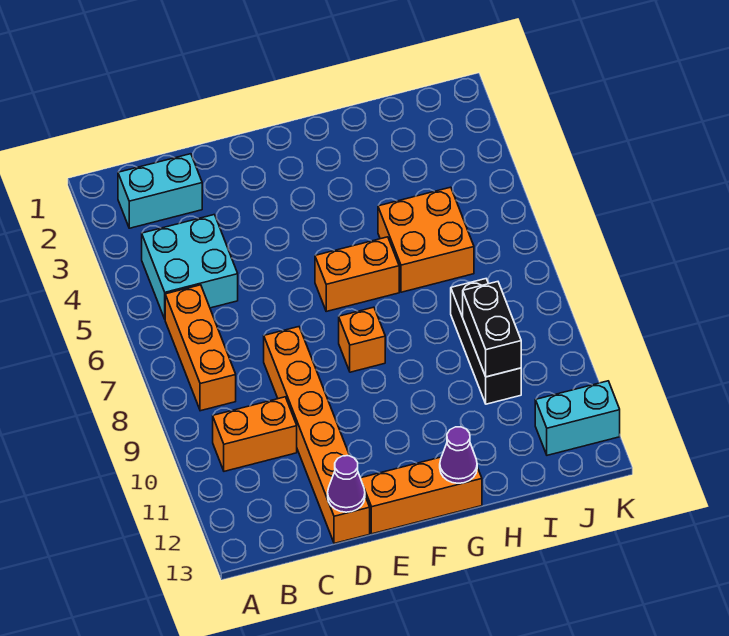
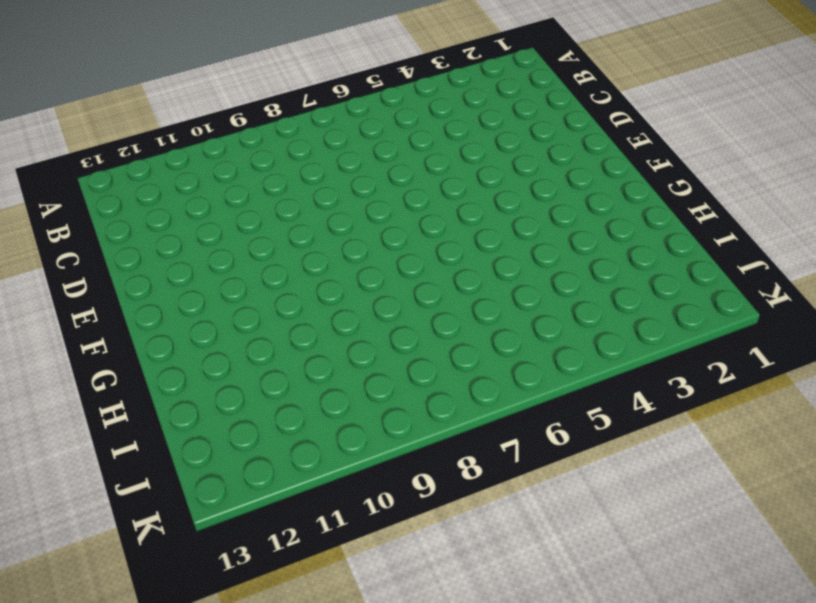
none -> cyan 1x2 brick [118,154,202,228]
none -> cyan 2x2 brick [142,215,238,319]
none -> orange 1x3 brick [165,285,236,411]

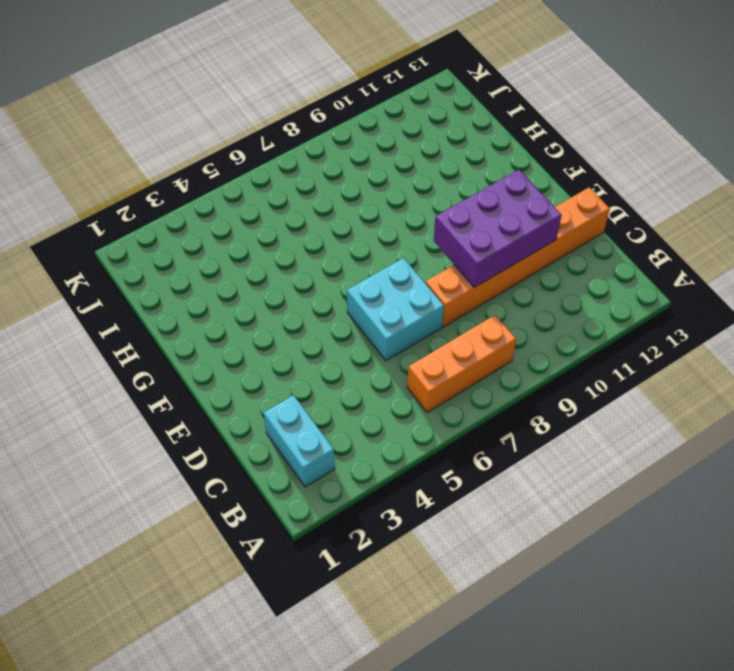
cyan 2x2 brick [347,258,444,361] -> cyan 2x2 brick moved to [142,215,238,319]
purple 2x3 brick [434,170,562,287] -> none
none -> orange 1x2 brick [213,397,297,471]
none -> orange 1x3 brick [361,457,482,534]
none -> orange 1x2 brick [315,237,399,311]

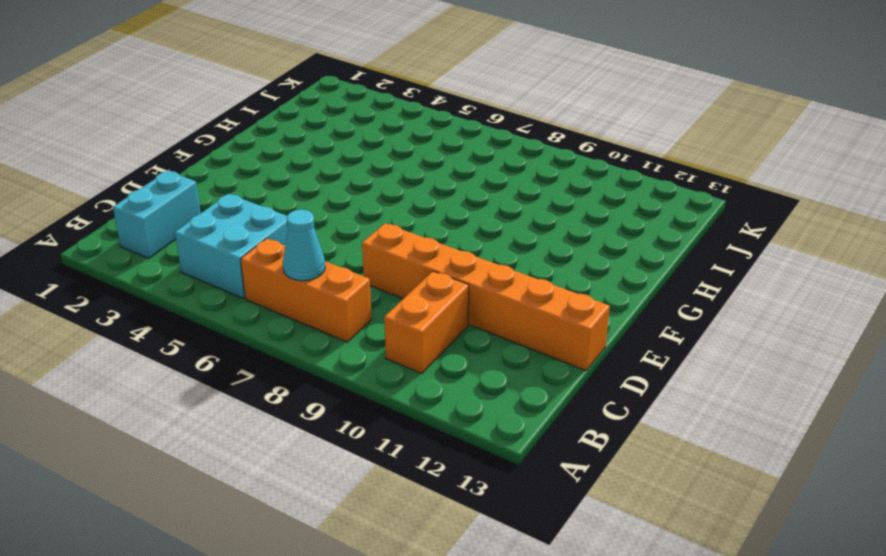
cyan 1x1 cone [283,210,325,281] -> none
none -> orange 1x3 brick [361,457,482,534]
none -> orange 1x2 brick [315,237,399,311]
none -> orange 1x1 brick [339,307,385,372]

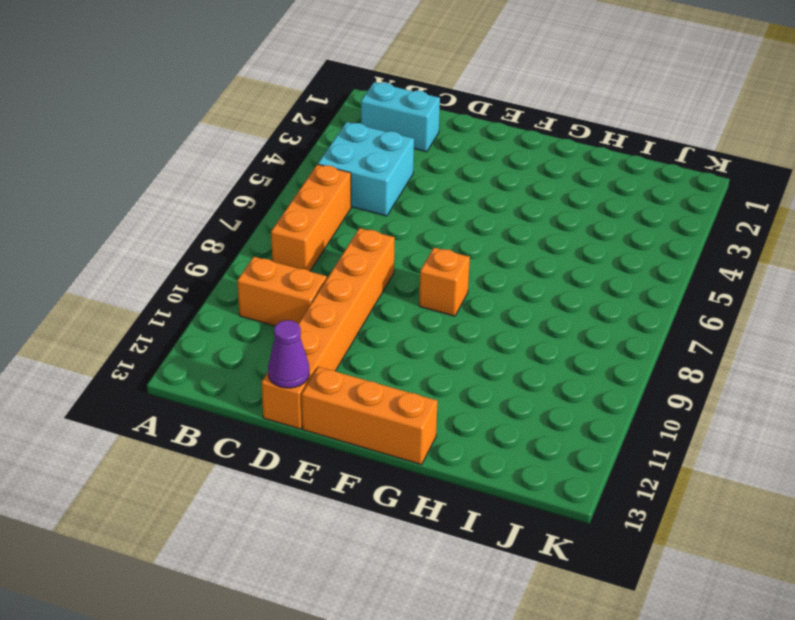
none -> orange 1x2 brick [315,237,399,311]
none -> orange 2x2 brick [378,187,474,292]
none -> black 1x3 brick [451,279,521,404]

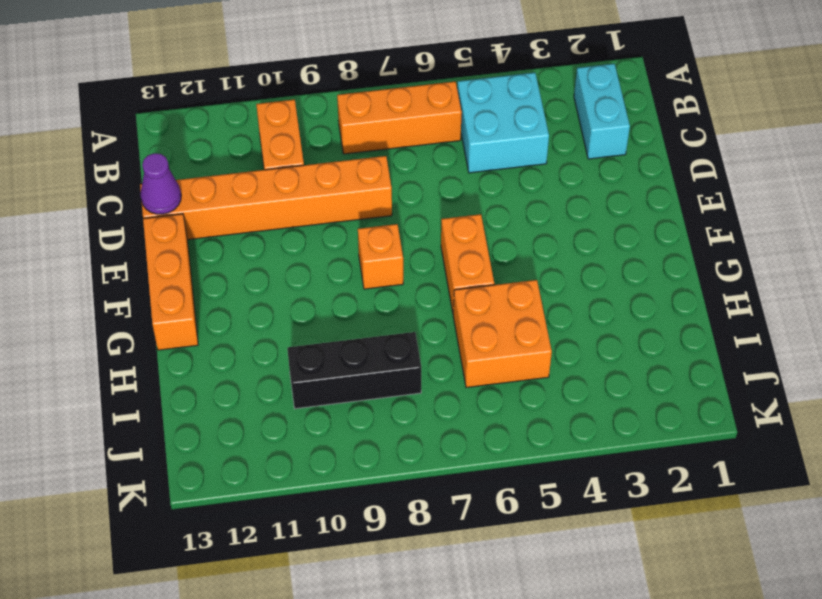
none -> cyan 1x2 brick [535,381,620,455]
none -> purple 1x1 cone [440,427,477,483]
none -> black 1x2 brick [463,282,521,377]

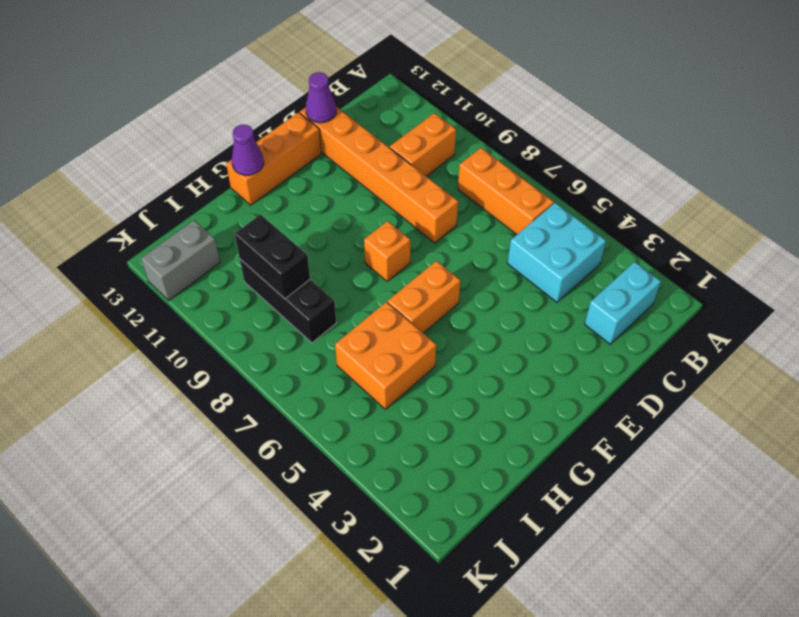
grey 1x2 brick [141,220,220,300] -> cyan 1x2 brick [535,381,620,455]

